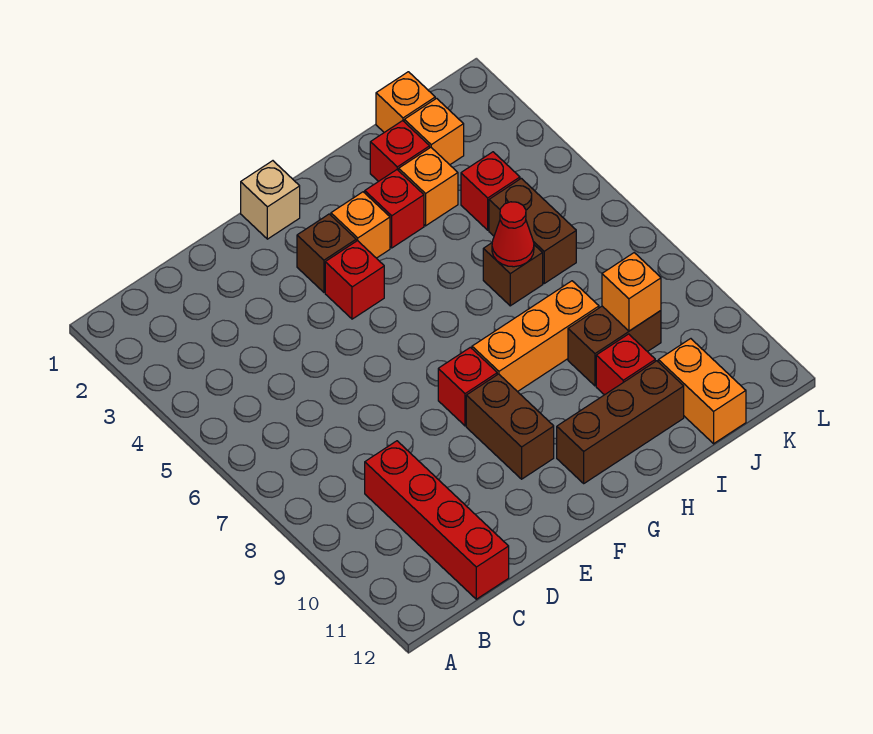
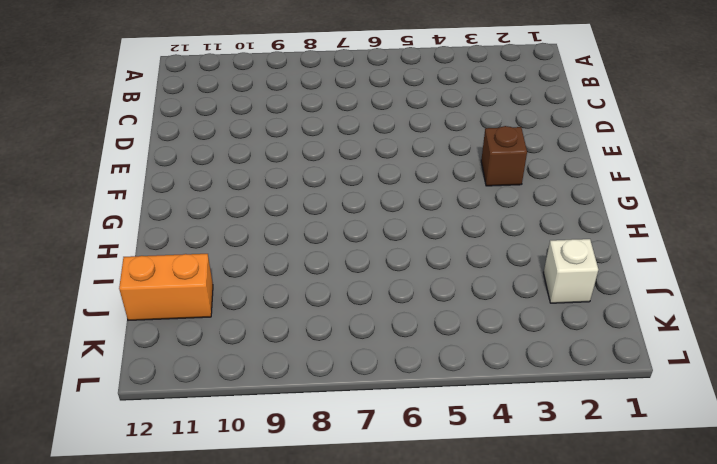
white 1x1 brick [544,239,598,303] -> orange 1x1 brick [404,98,464,165]
none -> red 1x4 brick [365,441,509,599]
none -> tan 1x1 brick [241,161,300,239]
none -> red 1x1 brick [325,241,384,319]

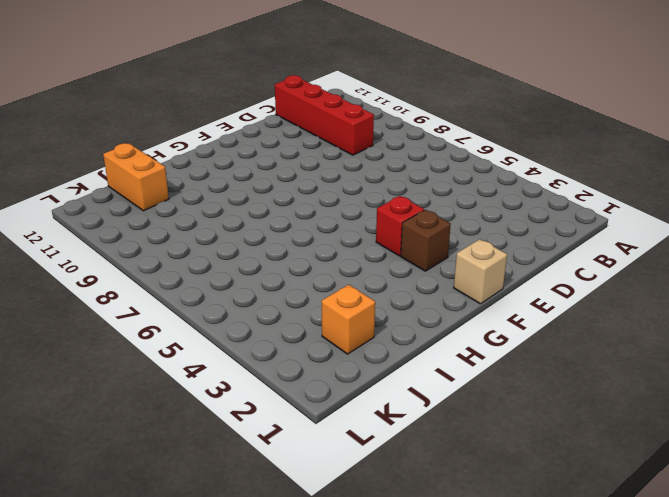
none -> red 1x1 brick [438,347,497,426]
none -> brown 1x2 brick [466,374,554,479]
none -> orange 1x1 brick [331,192,390,258]

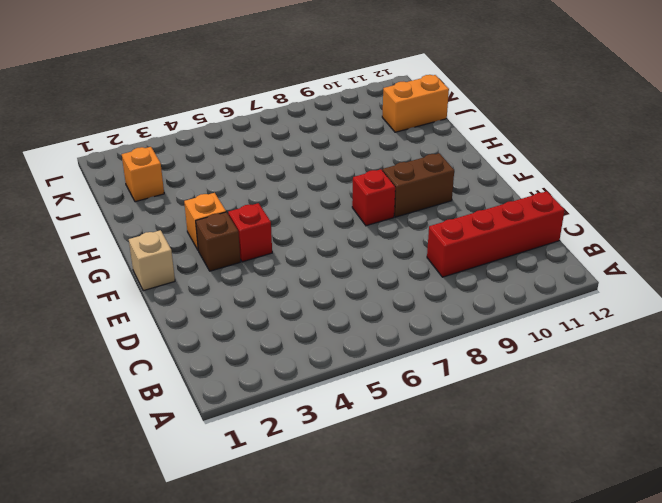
none -> orange 1x3 brick [472,281,599,392]
none -> brown 1x3 brick [557,361,684,483]
none -> red 1x1 brick [365,170,424,248]

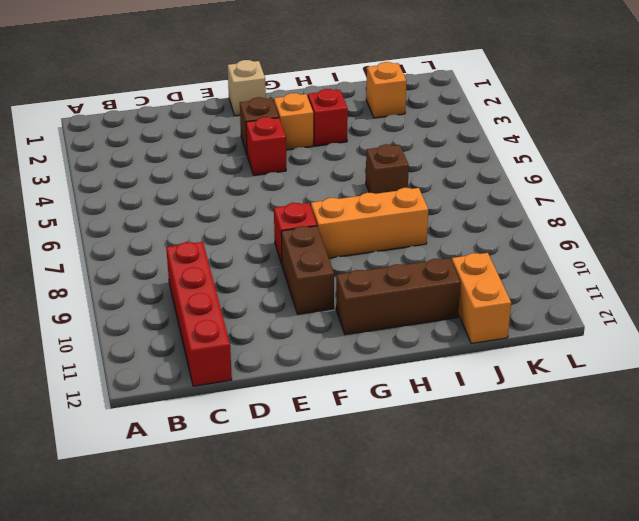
none -> red 1x1 brick [370,121,430,182]
none -> orange 1x1 brick [399,147,458,226]
none -> brown 1x2 brick [568,306,661,386]

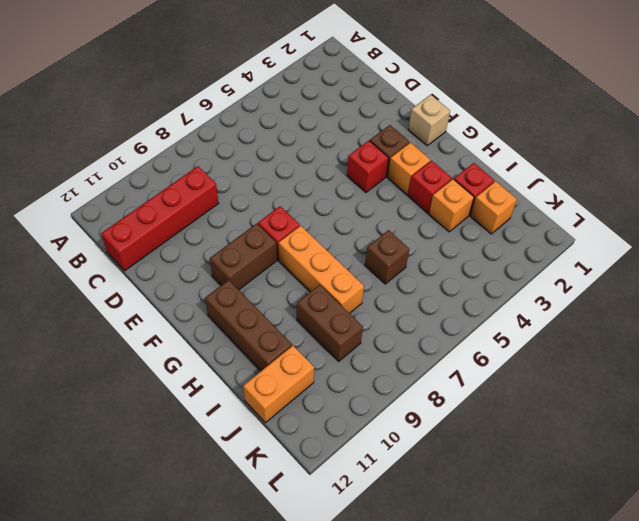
none -> red 1x1 brick [596,334,655,395]
none -> orange 1x1 brick [376,72,435,132]
none -> red 1x1 brick [461,152,520,230]

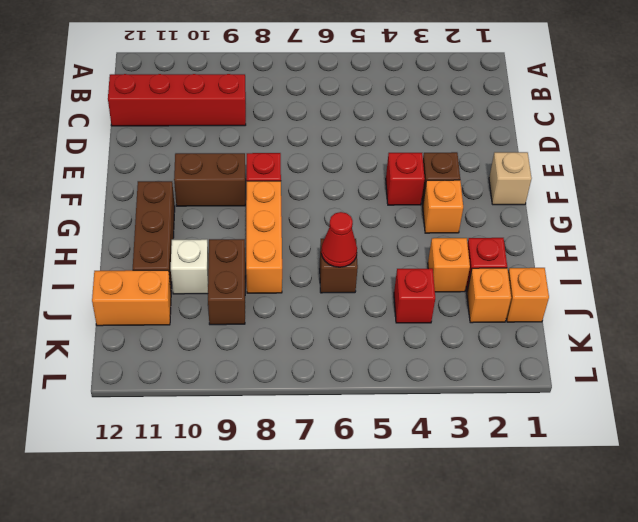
white 1x1 brick [171,239,209,294] -> red 1x1 brick [596,334,655,395]
none -> red 1x1 brick [365,170,424,248]
none -> brown 1x2 brick [489,178,576,283]
none -> orange 1x1 brick [602,253,661,331]

